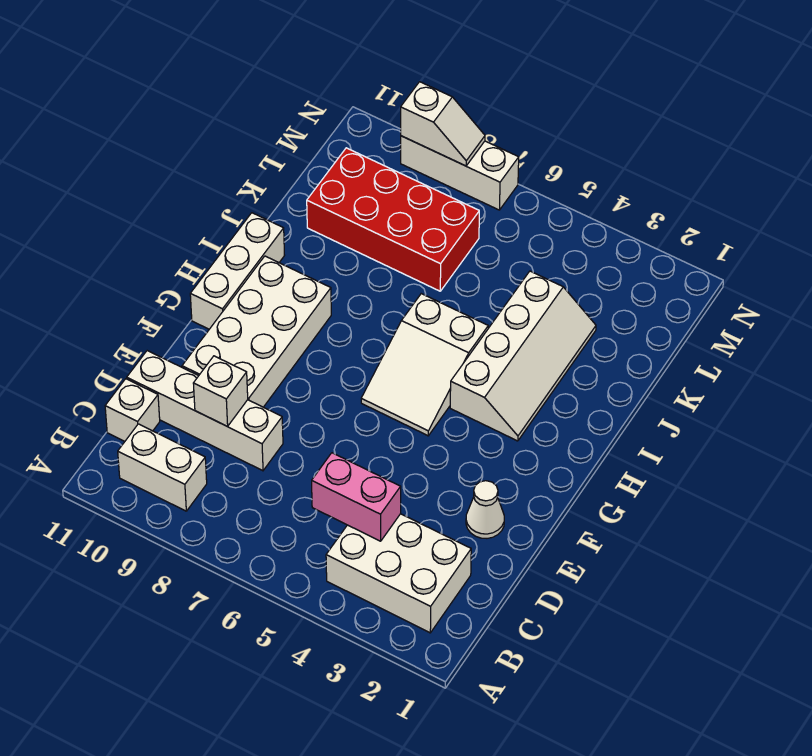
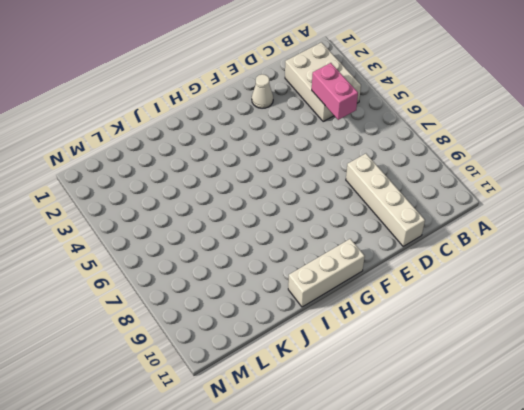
none -> white 1x2 brick [118,424,207,511]
none -> white 1x1 brick [105,379,160,441]
none -> white 2x4 brick [182,256,331,407]

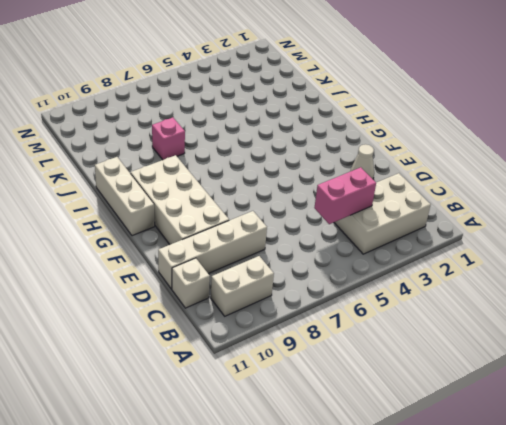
pink 1x1 brick [152,118,185,160] -> none
none -> white 2x3 slope [361,294,488,436]
none -> white 2x4 slope [450,271,596,441]
none -> red 2x4 brick [307,148,479,291]

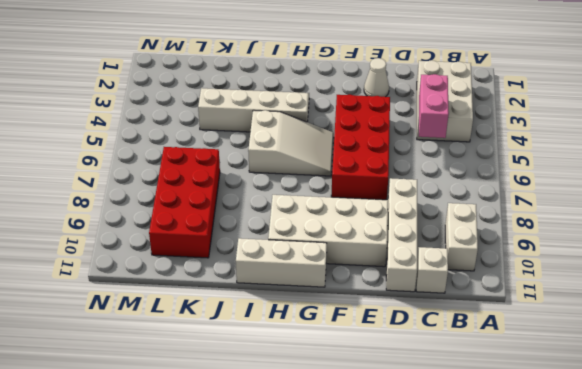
red 2x4 brick [331,95,390,200] -> none
none -> white 1x3 brick [401,136,519,210]
none -> white 1x1 brick [193,356,248,427]
none -> white 1x2 slope [401,82,485,166]

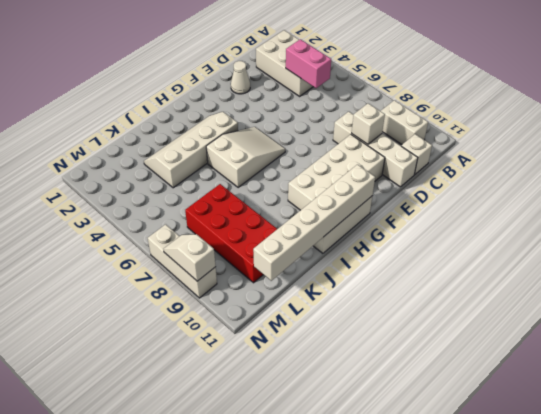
white 1x6 brick [253,165,375,281] -> none

